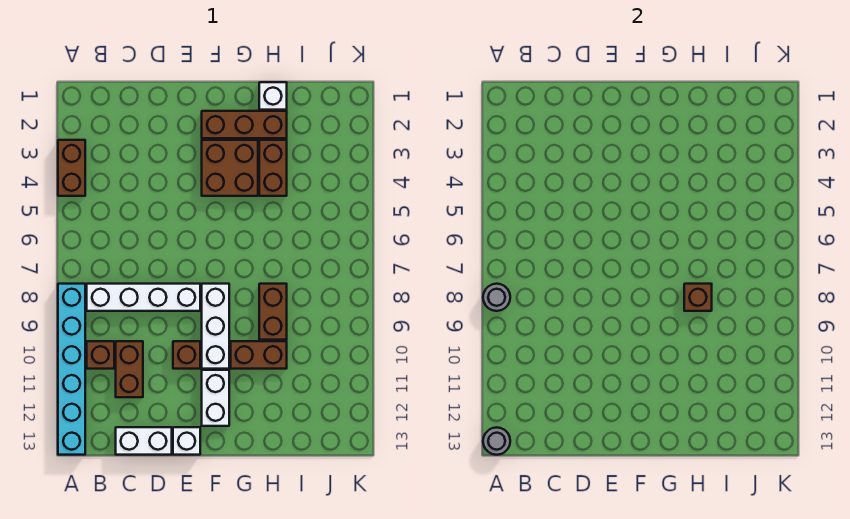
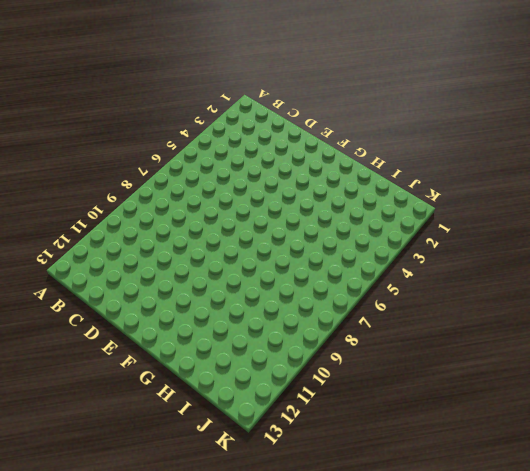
none -> brown 1x2 brick [58,140,85,196]
none -> cyan 1x6 brick [58,284,85,455]
none -> white 1x4 brick [87,284,200,311]

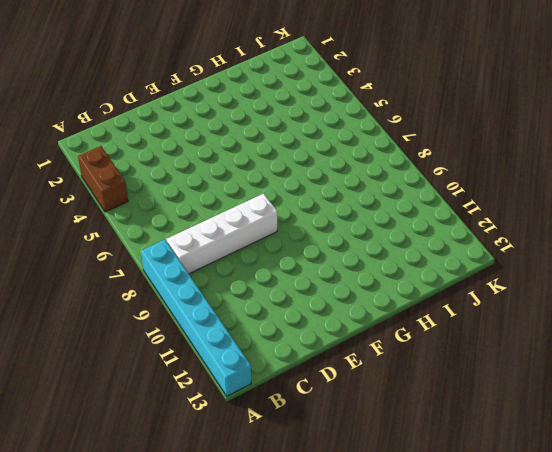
none -> brown 1x1 brick [87,341,114,369]
none -> brown 1x2 brick [116,341,143,397]
none -> white 1x2 brick [116,427,172,455]

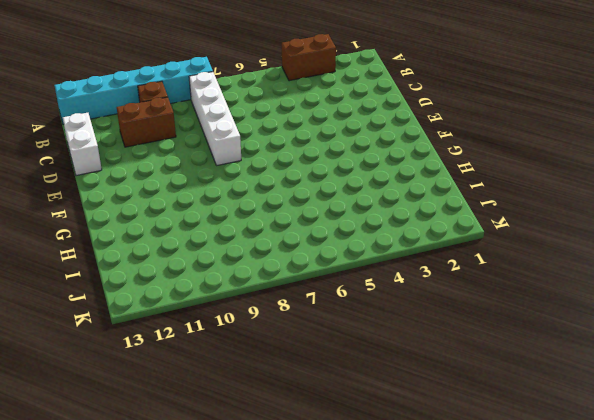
none -> brown 1x1 brick [173,341,200,369]
none -> white 1x1 brick [173,427,200,455]
none -> brown 1x3 brick [202,111,287,138]

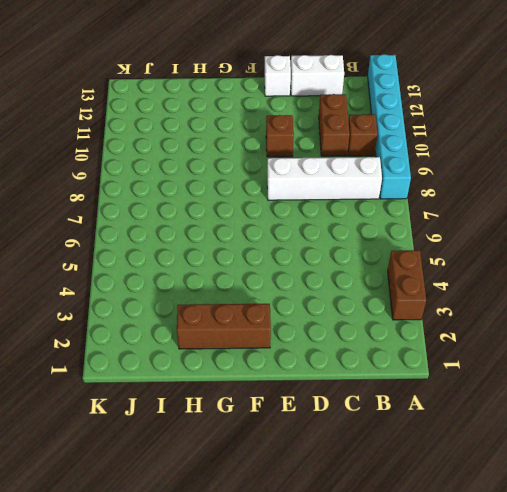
none -> brown 2x2 brick [202,140,258,196]
none -> white 1x3 brick [202,284,229,369]
none -> white 1x2 brick [202,370,229,426]

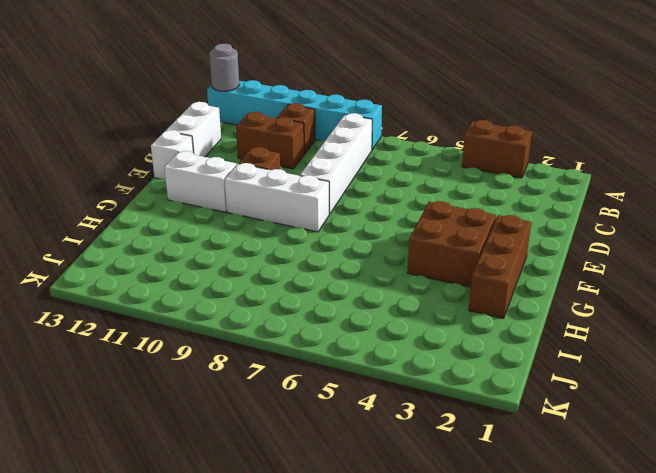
none -> brown 1x2 brick [231,341,287,369]
none -> white 1x1 brick [259,82,287,110]
none -> brown 1x2 brick [259,140,287,196]

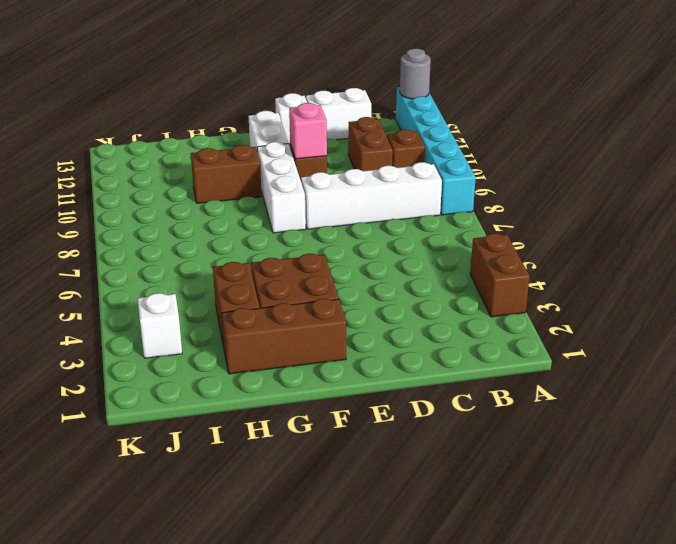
pink 1x1 brick [289,103,327,159] -> none
white 1x1 brick [138,293,182,358] -> white 1x1 brick moved to [259,82,287,110]
none -> brown 1x2 brick [259,284,287,340]
none -> grey 1x1 round brick [483,284,510,311]
none -> brown 1x1 brick [684,284,712,311]

